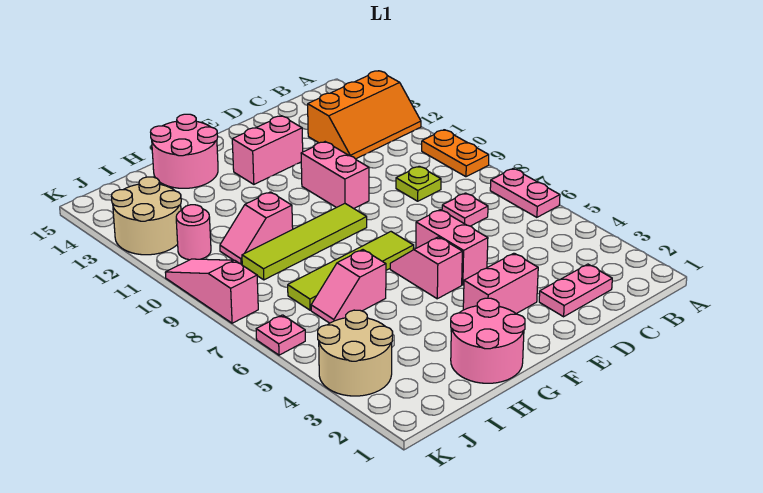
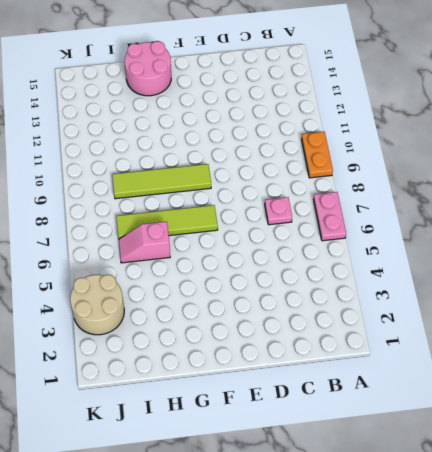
none -> orange 2x3 slope [308,71,421,159]
none -> pink 1x2 plate [539,264,612,317]
none -> lime 1x1 plate [396,166,441,201]

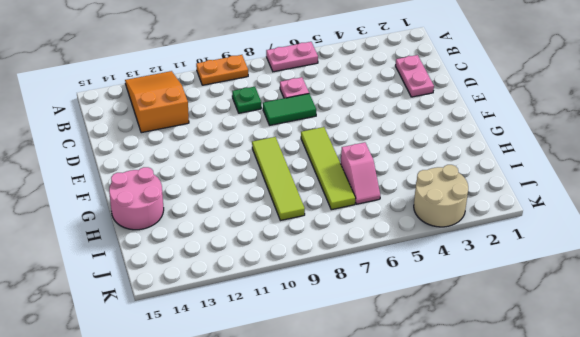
orange 2x3 slope [125,71,189,133] -> orange 2x3 slope turned to [308,71,421,159]
green 1x1 plate [232,87,261,113] -> lime 1x1 plate [396,166,441,201]
green 1x2 tile [263,94,316,125] -> none
none -> pink 1x2 brick [463,253,538,314]
none -> pink 1x2 brick [416,210,488,285]
none -> pink 1x2 brick [301,142,369,208]

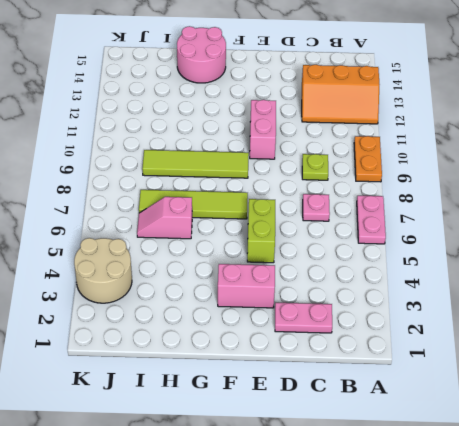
lime 1x2 brick [247,199,275,263] -> pink 1x2 brick [416,210,488,285]
none -> pink 1x2 brick [232,116,303,184]
none -> pink 1x2 slope [390,237,462,299]
none -> pink 2x2 round brick [451,298,525,383]

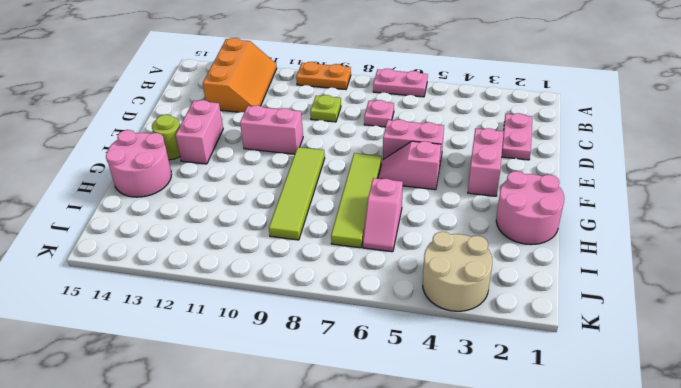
lime 1x1 round brick [152,115,180,160] -> none
none -> pink 1x2 slope [220,192,293,265]
none -> pink 1x1 round brick [176,205,211,260]
none -> tan 2x2 round brick [112,177,181,255]

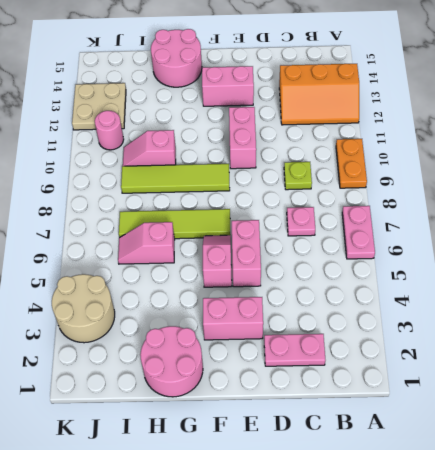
tan 2x2 plate [72,83,126,130] -> tan 2x2 round brick [112,177,181,255]
none -> pink 1x1 plate [256,315,305,355]
none -> pink 1x3 slope [165,259,258,323]

